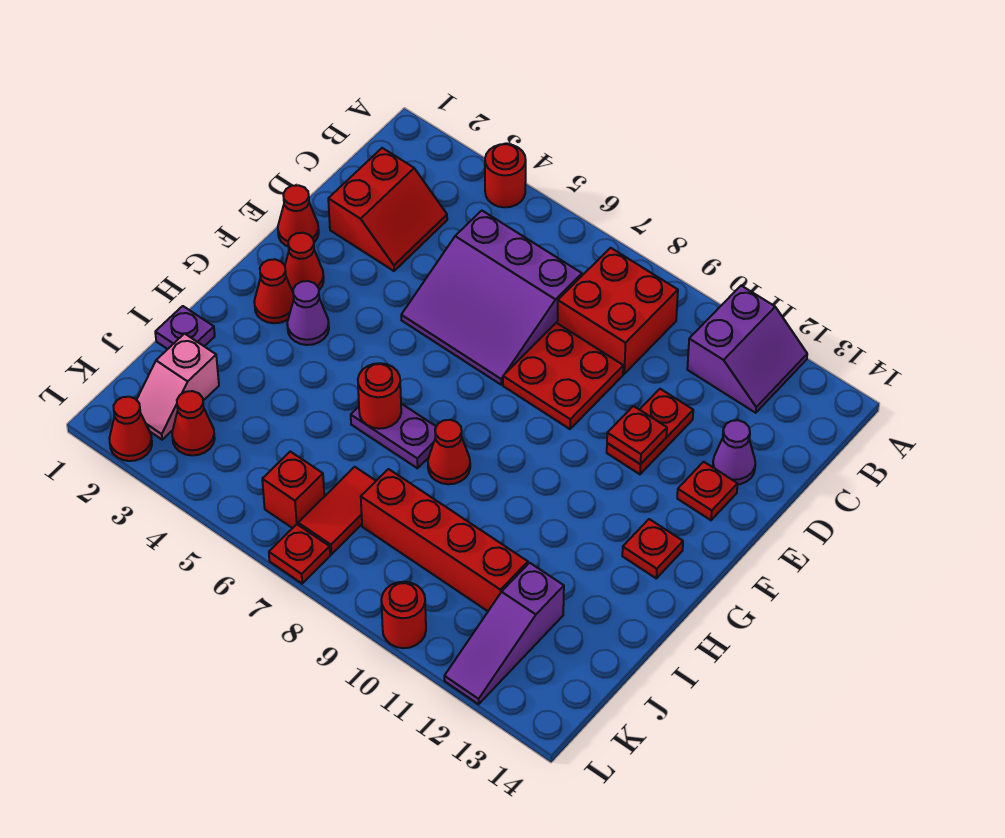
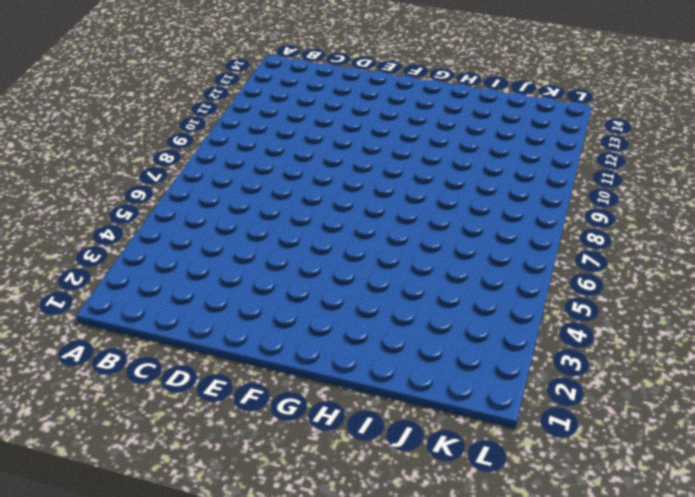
none -> red 1x1 round brick [485,144,526,207]
none -> purple 2x2 slope [687,286,807,413]
none -> red 2x2 brick [557,248,678,374]

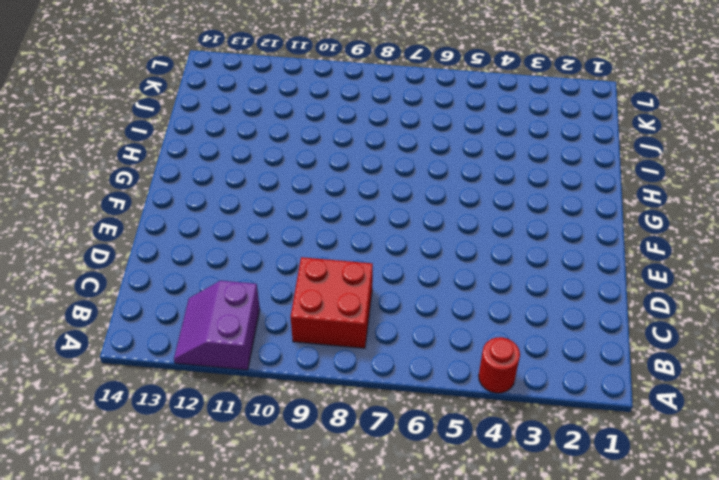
none -> red 2x2 slope [328,148,447,271]
none -> purple 3x3 slope [401,211,582,385]
none -> red 2x2 plate [503,323,623,429]

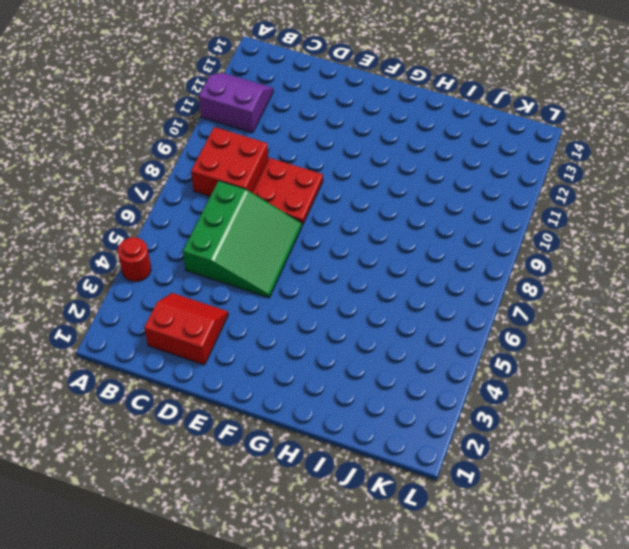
green 3x3 slope [183,181,302,298] -> purple 3x3 slope [401,211,582,385]
none -> red 1x2 plate [607,389,693,474]
none -> purple 1x1 cone [713,420,755,484]
none -> red 1x1 cone [278,185,319,246]

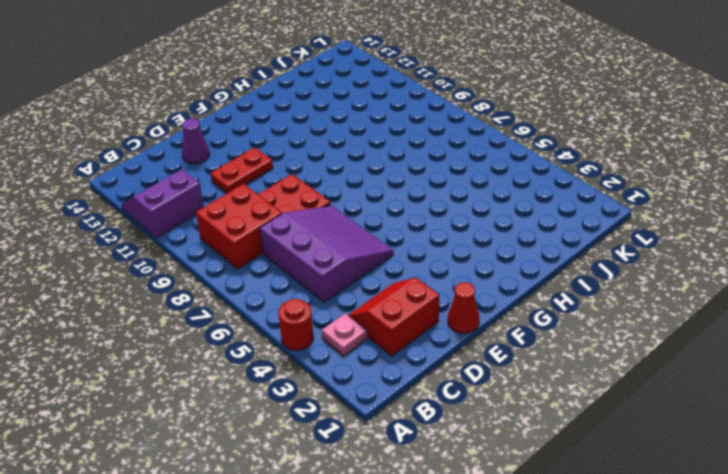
pink 1x1 plate [322,313,367,356] -> none
none -> red 1x1 plate [677,462,737,520]
none -> red 1x1 cone [285,233,324,292]
none -> red 1x1 cone [254,259,294,323]

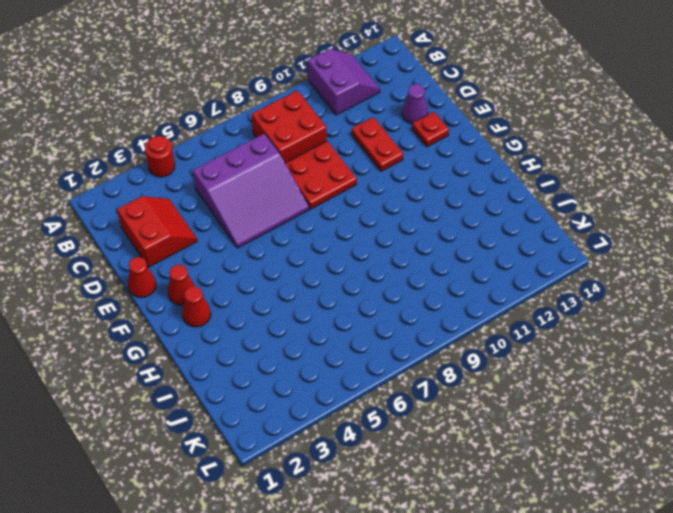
none -> purple 1x1 cone [287,281,329,345]
none -> red 1x1 plate [622,519,683,578]
none -> purple 1x2 plate [351,404,436,468]

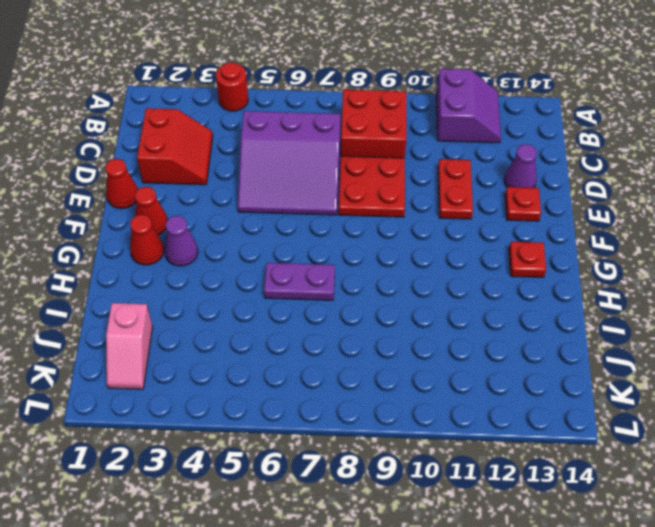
none -> red 1x1 cone [428,420,470,484]
none -> purple 1x1 plate [155,306,215,349]
none -> red 1x2 tile [298,467,376,554]

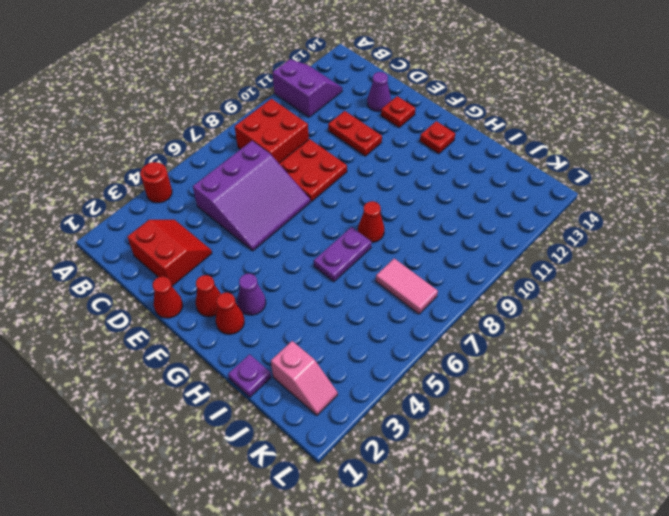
pink 1x2 tile [376,259,438,314] -> red 1x2 tile [298,467,376,554]
none -> red 1x4 brick [361,469,528,611]
none -> purple 1x3 slope [444,563,564,704]
none -> red 1x1 cone [172,391,215,455]

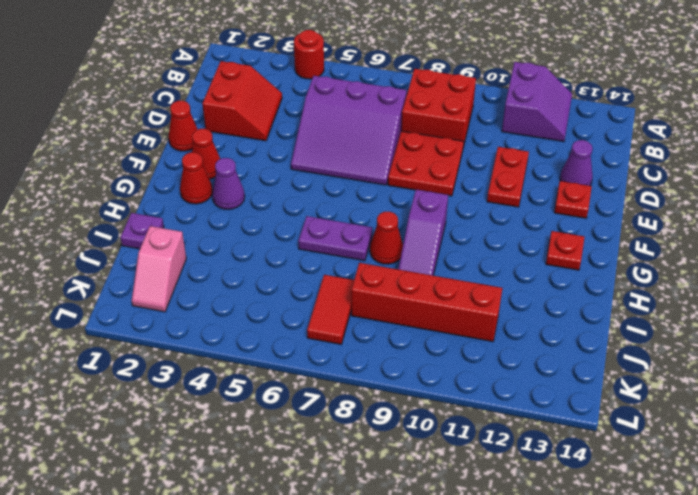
purple 1x3 slope [398,190,448,276] -> purple 1x3 slope moved to [444,563,564,704]
none -> red 1x1 cone [172,391,215,455]
none -> red 1x1 brick [262,452,324,528]
none -> red 1x1 cone [109,397,152,461]

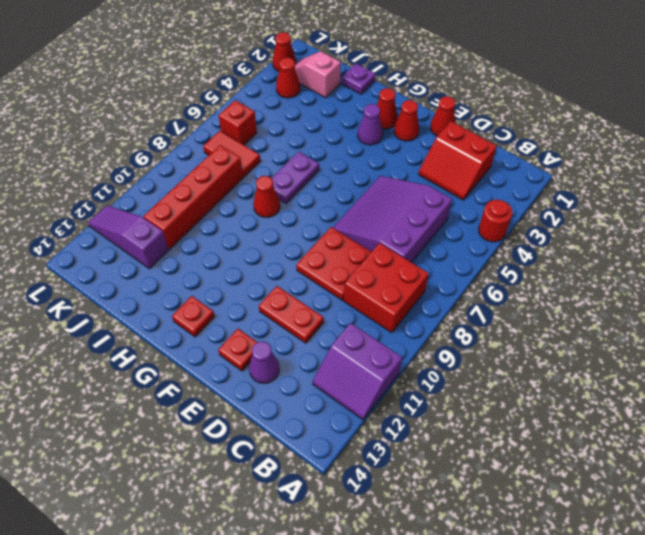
none -> red 1x1 plate [269,524,330,584]
none -> red 1x1 round brick [381,582,426,648]
none -> red 1x1 plate [607,406,667,464]

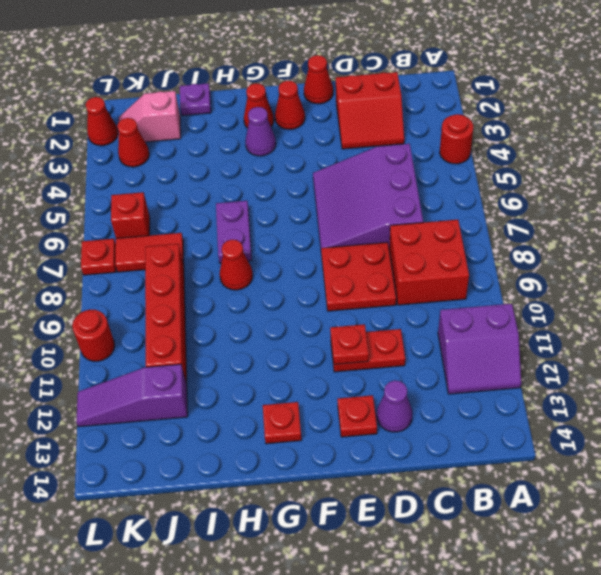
none -> red 1x1 round brick [358,363,401,429]

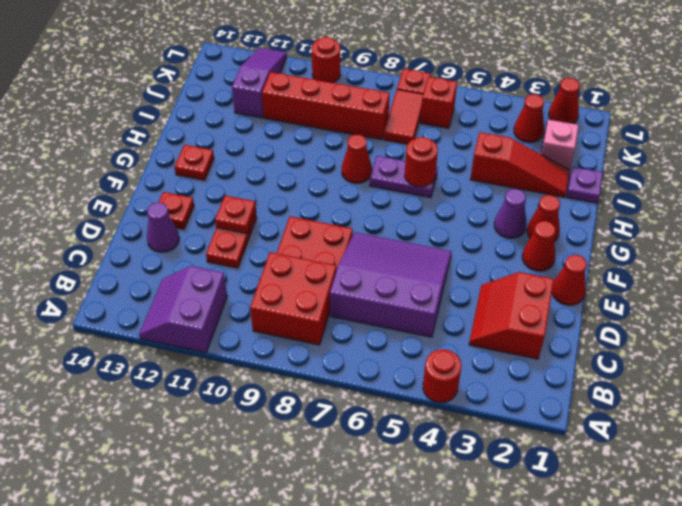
red 1x3 slope [470,132,570,197] -> none

